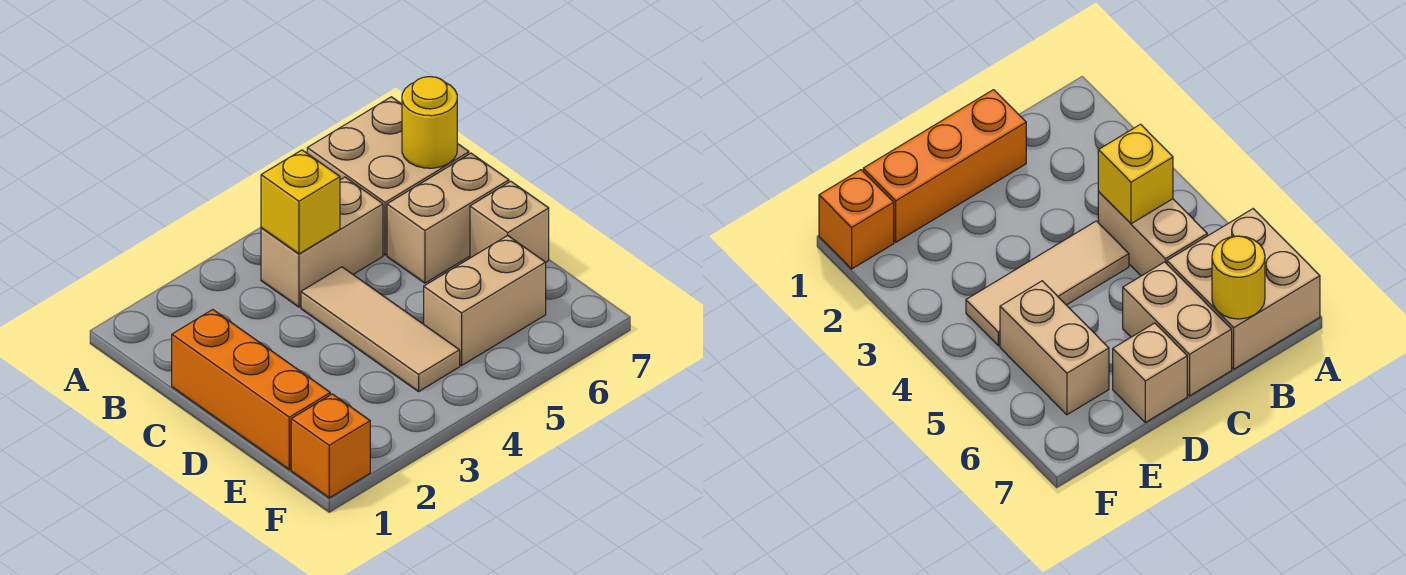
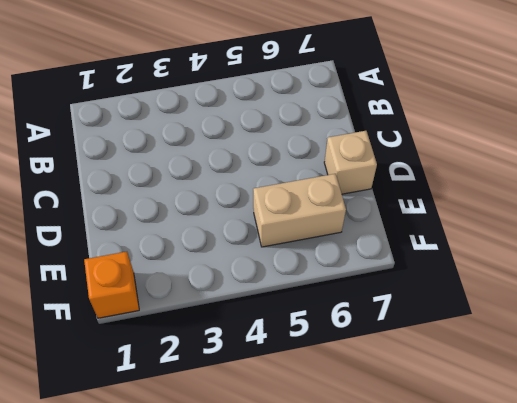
none -> tan 2x2 brick [307,97,469,255]
none -> tan 1x2 brick [261,177,383,307]

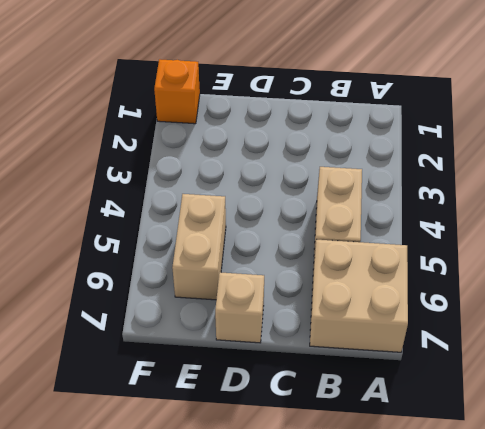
none -> orange 1x3 brick [172,310,330,470]
none -> tan 1x3 tile [301,267,460,392]

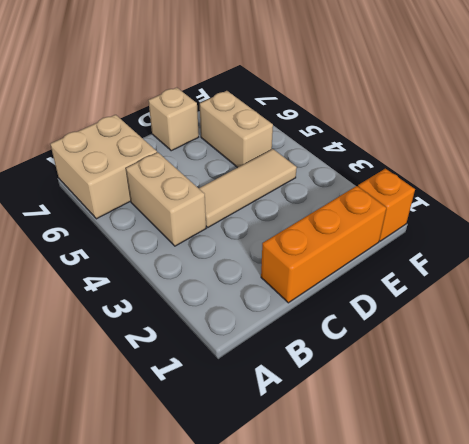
none -> tan 1x2 brick [387,153,509,283]
none -> yellow 1x1 brick [261,150,340,254]

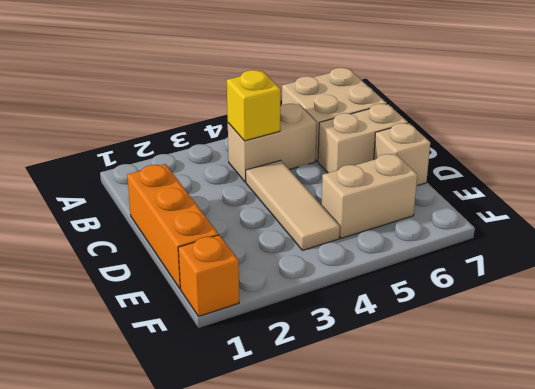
none -> yellow 1x1 round brick [402,77,457,168]

